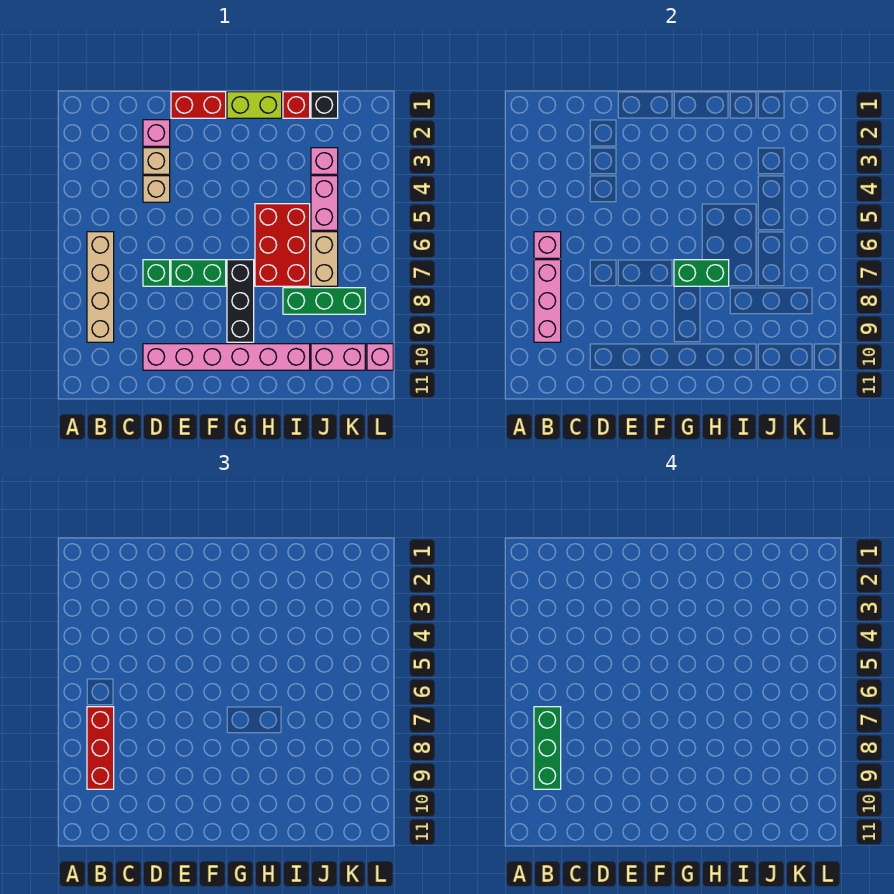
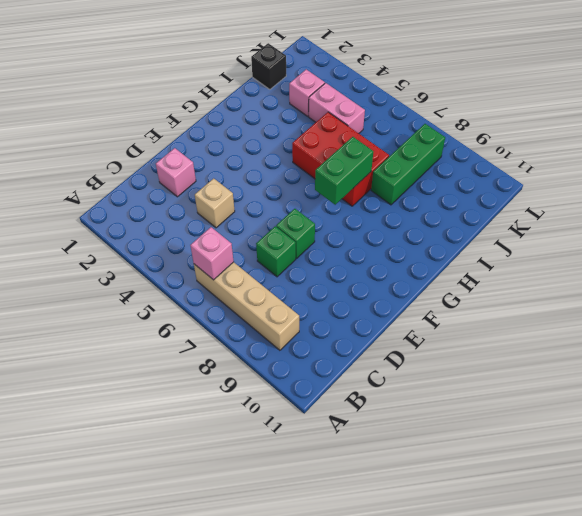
green 1x1 brick [276,209,315,259] -> green 1x2 brick [171,260,226,286]
none -> tan 1x1 brick [143,148,170,174]
none -> pink 1x6 brick [143,344,310,370]
none -> red 1x2 brick [171,92,226,118]

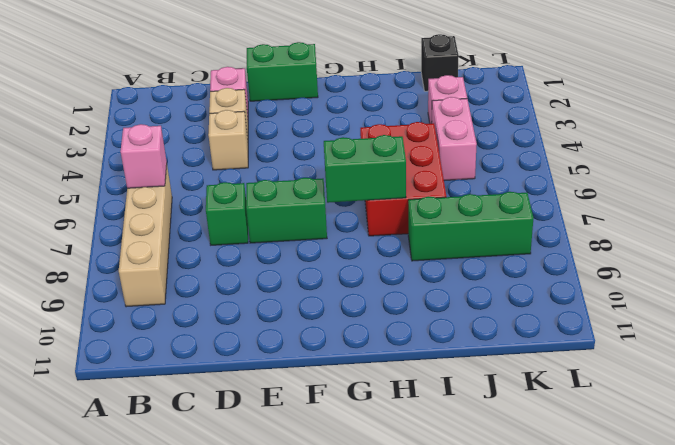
green 1x2 brick [247,42,318,101] -> red 1x2 brick [171,92,226,118]
none -> pink 1x6 brick [143,344,310,370]
none -> lime 1x2 brick [227,92,282,118]
none -> black 1x3 brick [227,260,254,342]

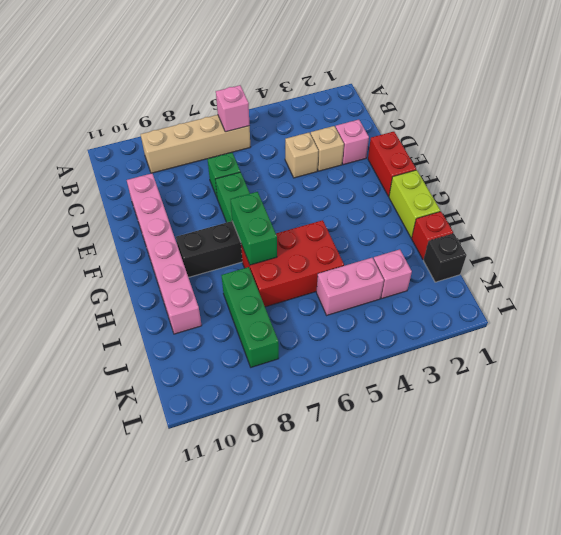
none -> tan 1x2 brick [311,232,338,286]
none -> pink 1x2 brick [311,344,365,370]
none -> pink 1x1 brick [367,344,393,370]

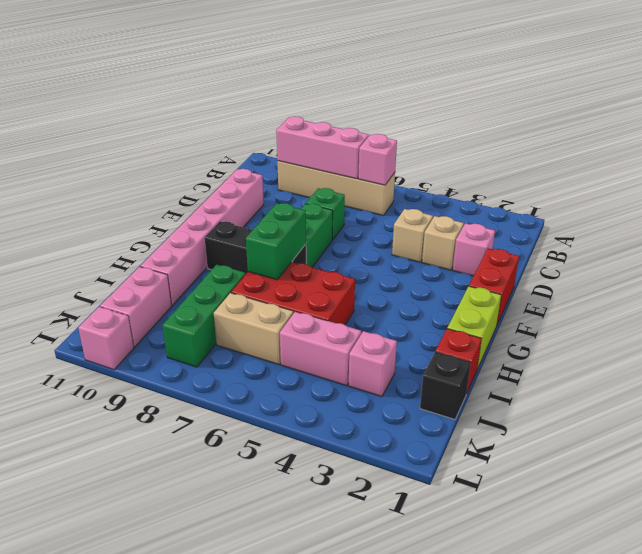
none -> red 1x3 brick [87,707,114,789]
none -> green 1x3 brick [534,707,561,789]

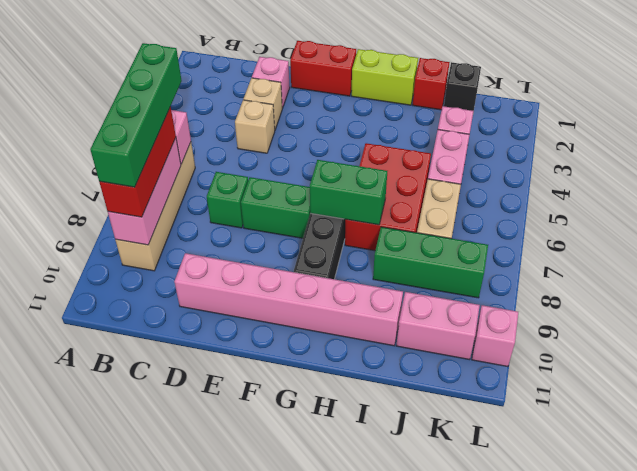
green 1x4 brick [90,43,182,187] -> green 1x3 brick [534,707,561,789]

